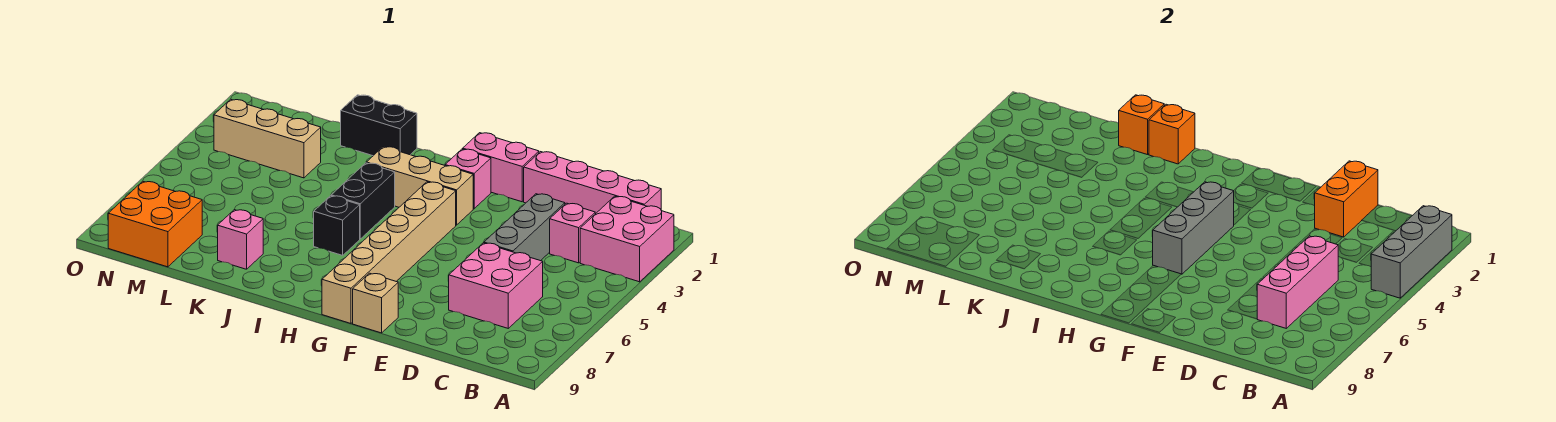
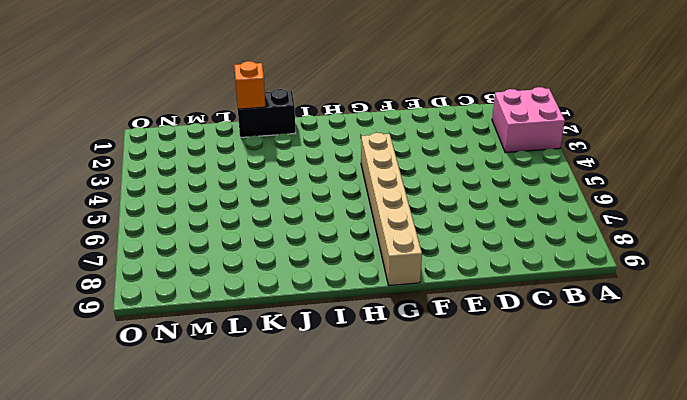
none -> pink 1x4 brick [524,152,661,214]
none -> pink 1x1 brick [550,203,595,263]
none -> pink 2x2 brick [448,243,543,328]

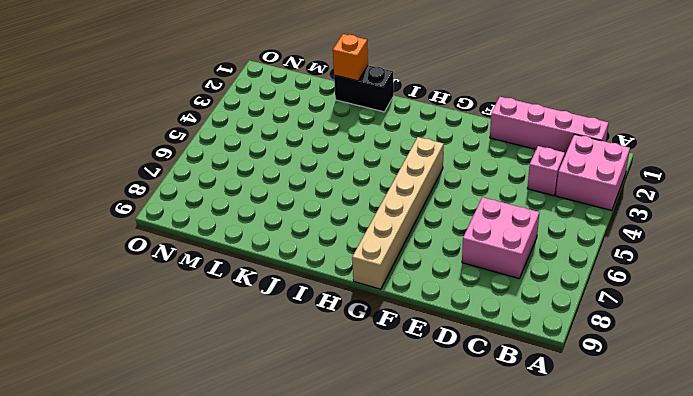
none -> grey 1x3 brick [484,194,565,261]
none -> pink 1x2 brick [463,133,539,202]
none -> tan 1x1 brick [353,273,398,333]

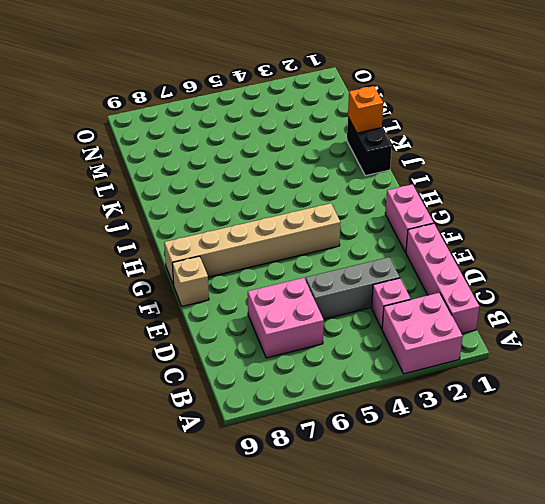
none -> pink 1x1 brick [445,149,491,209]
none -> tan 1x3 brick [367,147,473,225]
none -> black 1x2 brick [331,163,395,239]

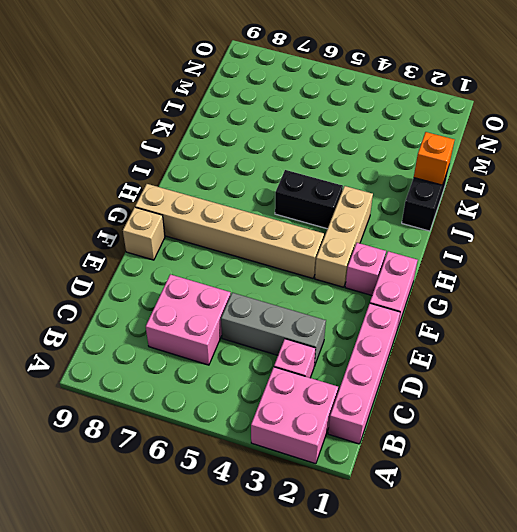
none -> black 1x1 brick [314,196,360,255]
none -> pink 1x1 brick [218,209,263,269]
none -> tan 1x3 brick [214,99,321,178]

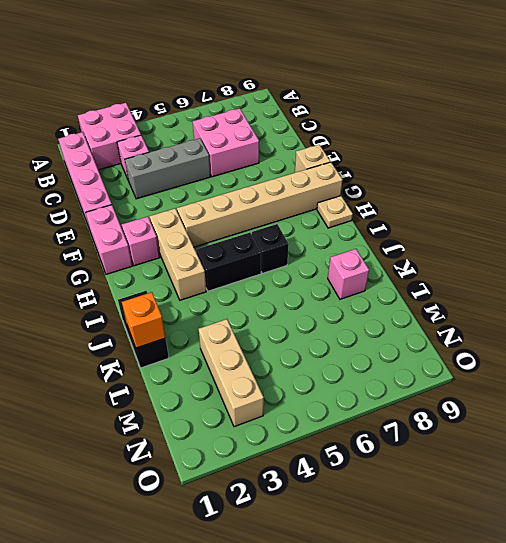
tan 1x1 plate [317,196,353,228] -> none
none -> orange 2x2 brick [108,181,202,267]
none -> grey 1x3 brick [1371,206,1452,298]
none -> pink 1x3 brick [1257,236,1338,328]

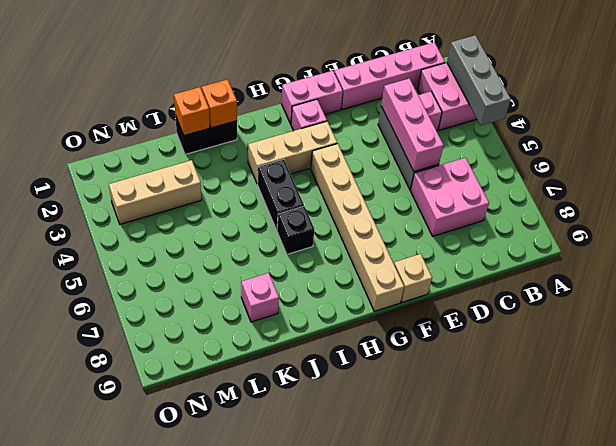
pink 1x3 brick [381,79,444,172] -> pink 1x3 brick moved to [1257,236,1338,328]
none -> orange 2x2 brick [108,181,202,267]
none -> orange 1x2 brick [1315,161,1378,237]
none -> grey 1x3 brick [1153,182,1234,274]

